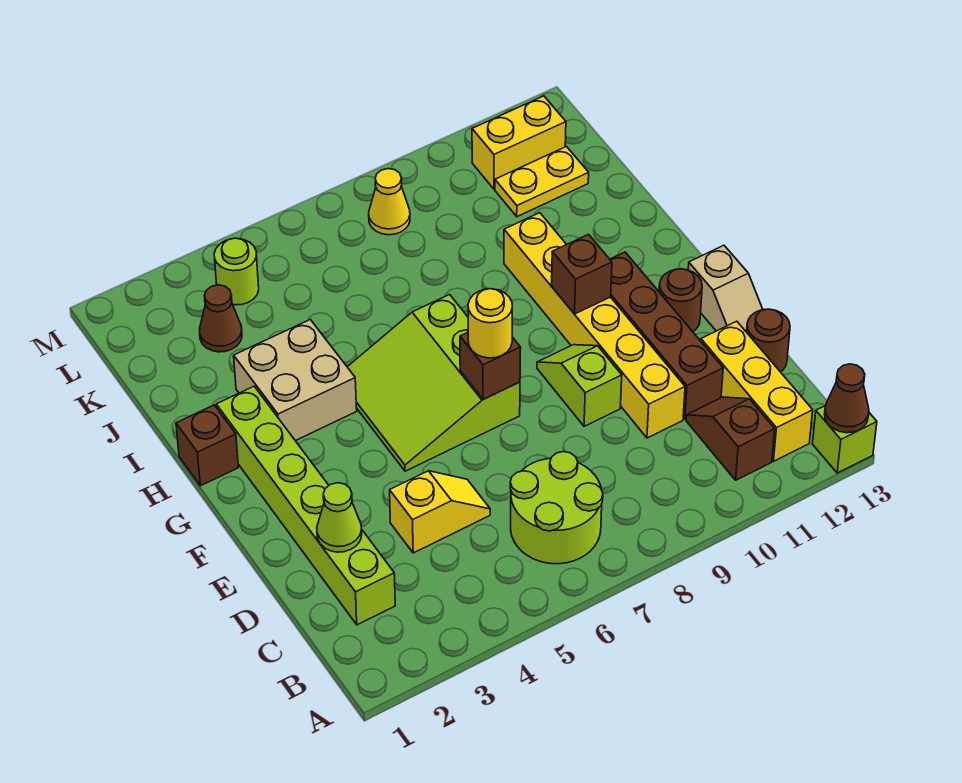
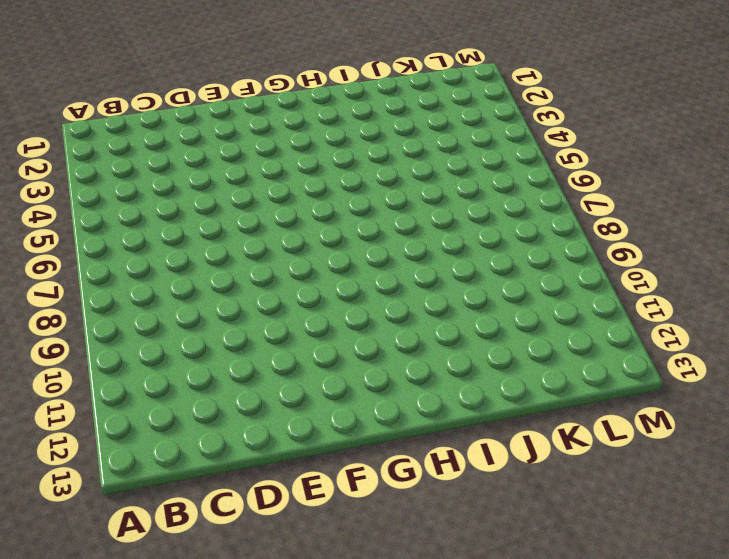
none -> lime 1x1 brick [812,406,877,473]
none -> lime 2x2 round brick [510,452,603,564]
none -> brown 1x2 slope [686,397,775,480]

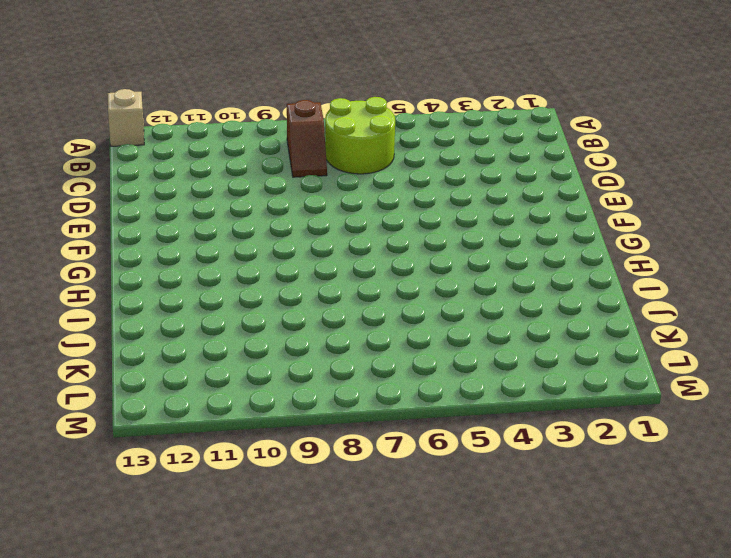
tan 1x1 brick [108,89,144,146] -> lime 1x1 brick [812,406,877,473]
brown 1x2 slope [287,100,327,177] -> brown 1x2 slope moved to [686,397,775,480]
none -> yellow 1x3 brick [701,321,813,461]
none -> lime 1x6 brick [216,386,395,625]
none -> yellow 1x2 slope [390,471,490,553]

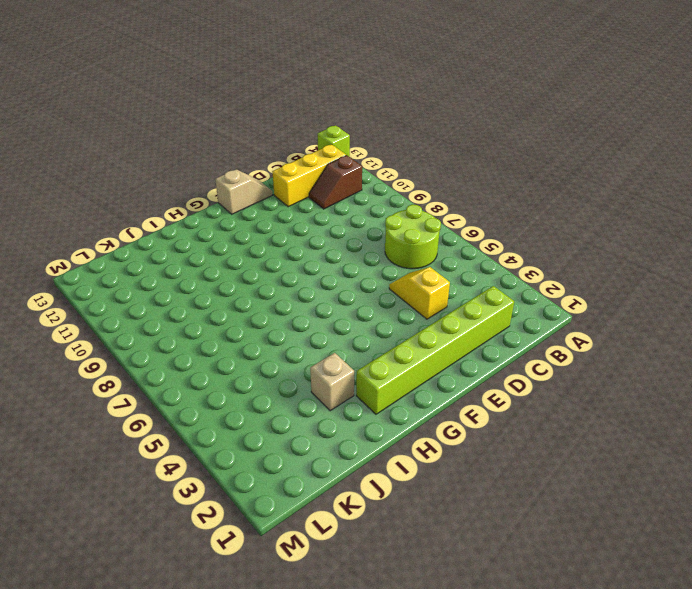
tan 1x1 brick [310,353,354,411] -> tan 2x2 brick [234,320,357,441]
none -> yellow 1x6 brick [504,213,685,438]
none -> brown 1x4 brick [610,252,723,419]
none -> brown 1x1 round brick [747,309,790,372]

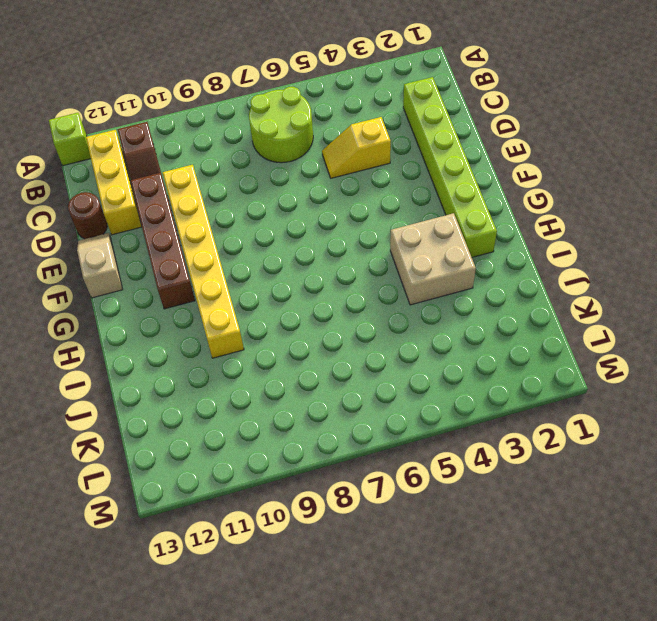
none -> lime 1x2 slope [537,345,622,426]
none -> lime 3x3 slope [348,295,520,471]
none -> brown 1x1 round brick [659,269,702,332]

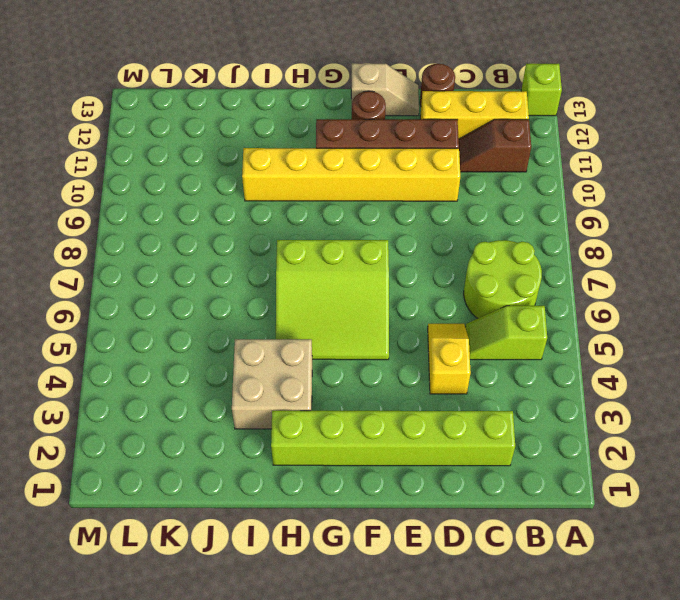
lime 1x2 slope [465,306,547,360] -> lime 1x2 slope moved to [537,345,622,426]
none -> brown 1x1 brick [176,405,238,486]
none -> brown 1x1 cone [200,285,242,352]
none -> yellow 1x2 plate [495,147,589,217]

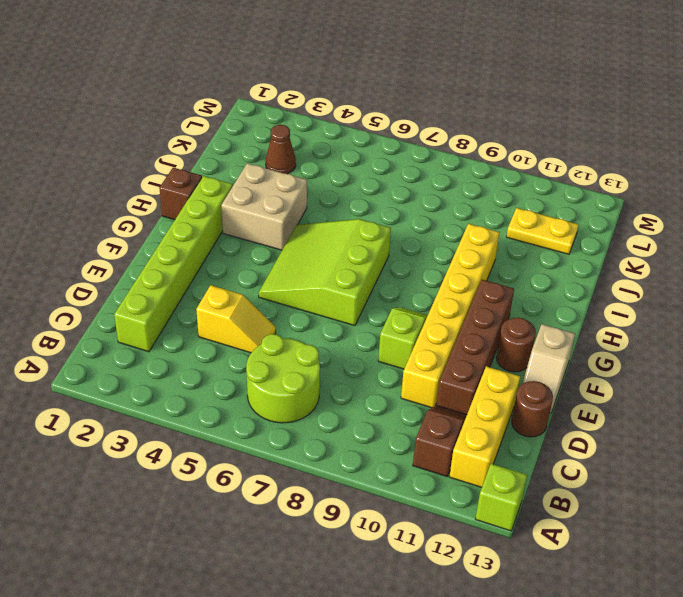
none -> lime 1x1 round brick [214,238,259,305]
none -> yellow 1x1 cone [369,169,410,235]
none -> yellow 1x2 brick [472,96,566,189]

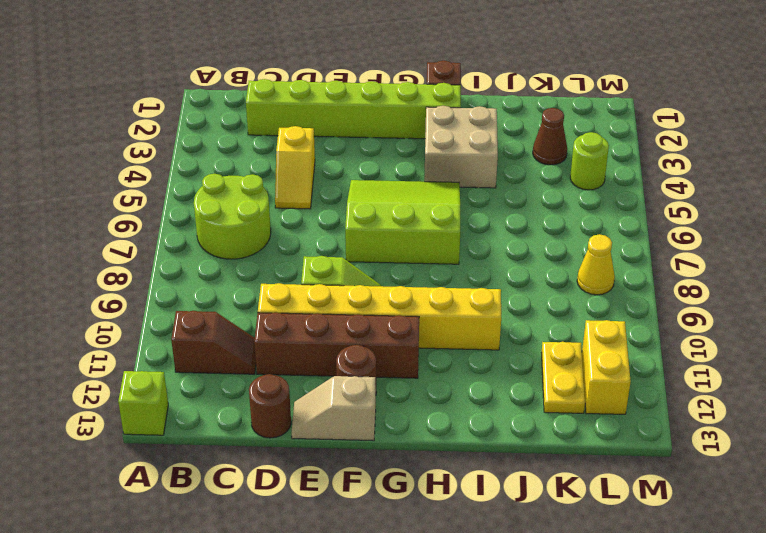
none -> yellow 1x3 brick [701,321,813,461]
none -> brown 1x1 cone [825,364,869,433]
none -> lime 1x1 cone [317,483,362,552]

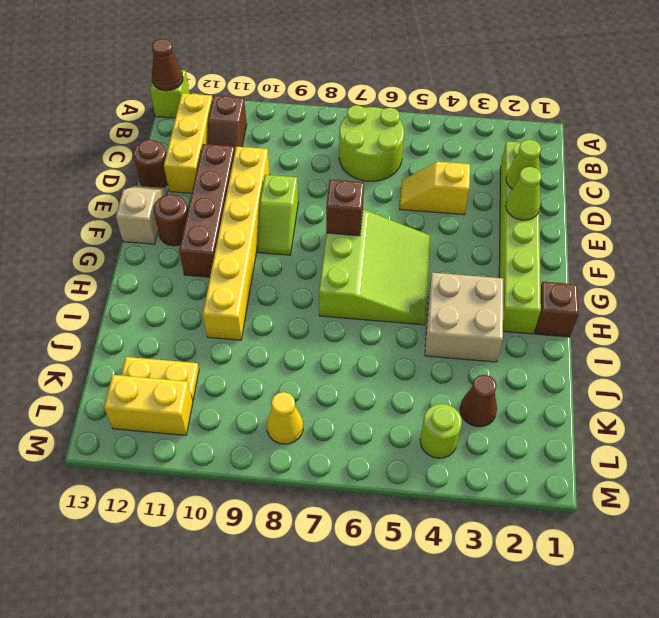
lime 1x1 cone [506,167,542,220] -> none
none -> brown 1x1 brick [552,234,612,314]
none -> yellow 1x1 round brick [468,289,512,358]

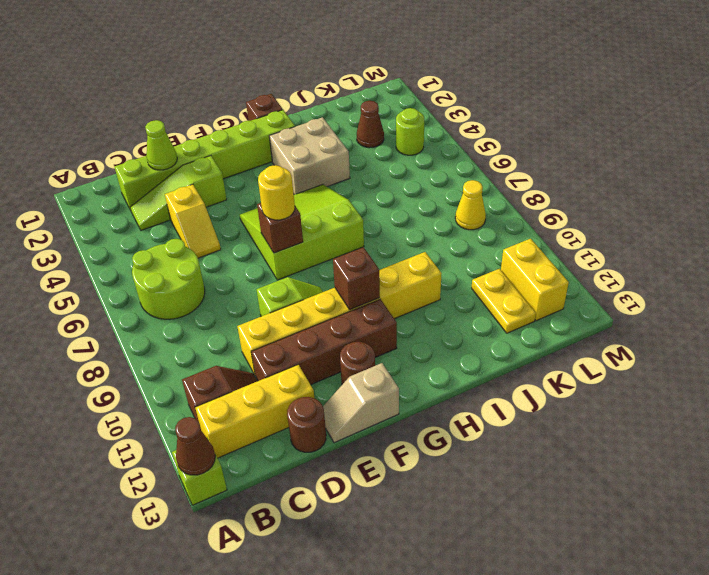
lime 1x3 slope [130,156,227,230] -> none

